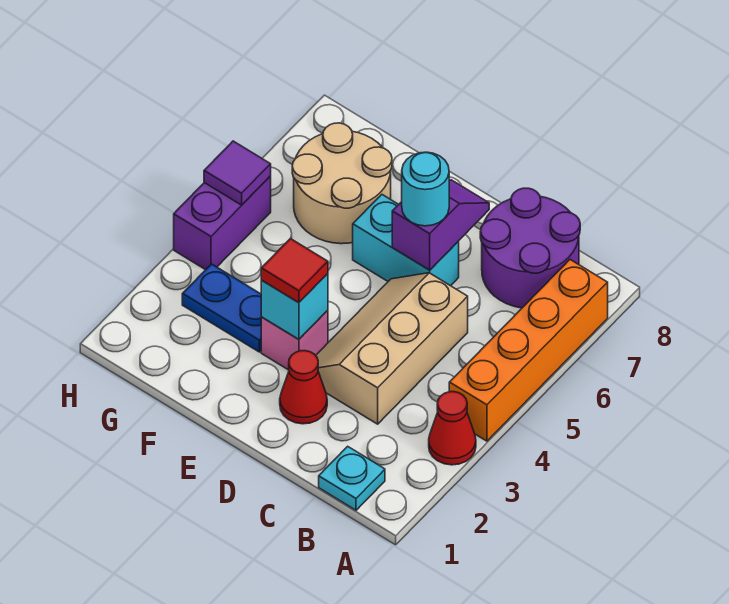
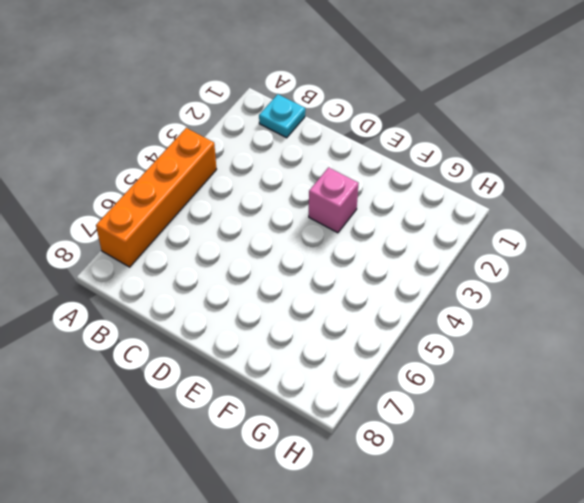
none -> red 1x1 cone [429,392,476,465]
none -> purple 2x2 round brick [480,188,580,308]
none -> tan 2x3 slope [316,273,468,424]

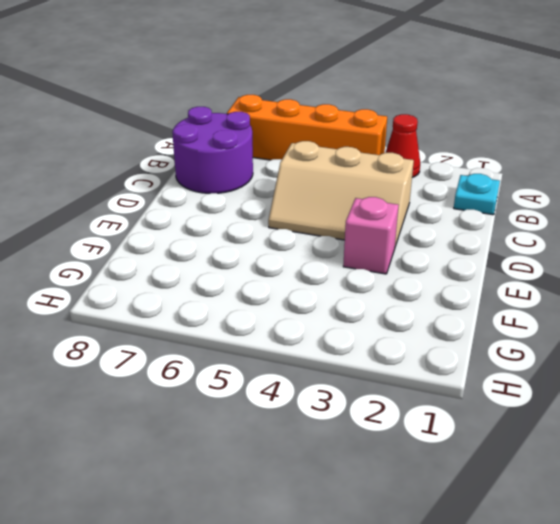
none -> red 1x1 cone [280,351,327,424]
none -> cyan 1x2 brick [353,195,459,286]
none -> blue 1x2 plate [182,264,261,352]

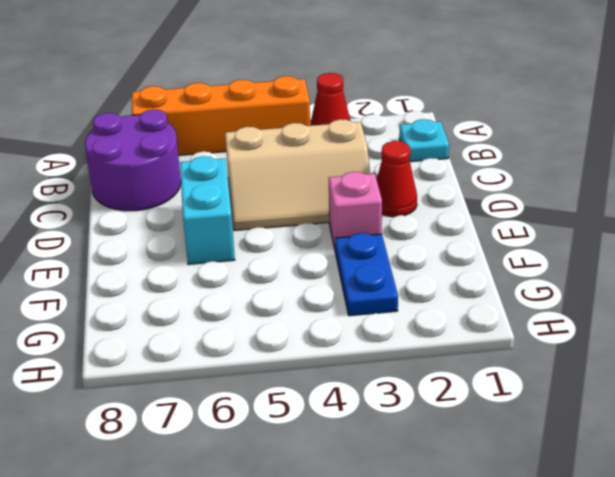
none -> tan 2x2 round brick [292,123,392,244]
none -> purple 1x2 brick [174,176,271,270]
none -> purple 1x2 slope [392,180,489,270]

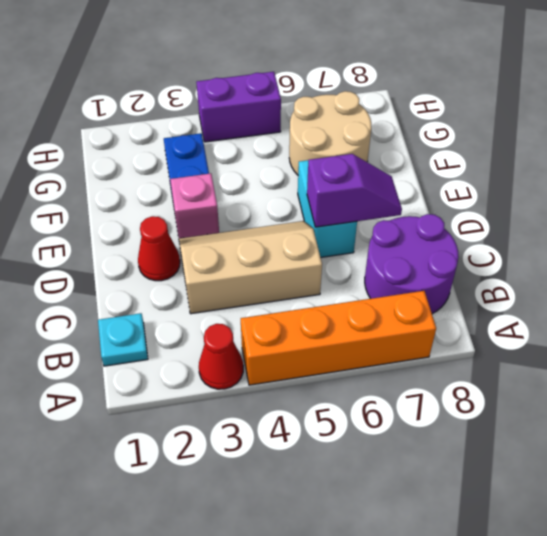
none -> cyan 1x1 brick [261,274,328,339]
none -> purple 1x1 tile [204,141,271,205]
none -> cyan 1x1 round brick [402,152,449,226]

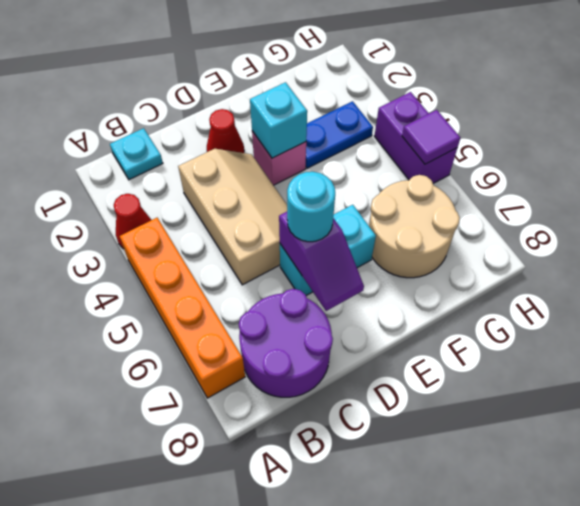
none -> red 1x1 tile [261,238,328,303]

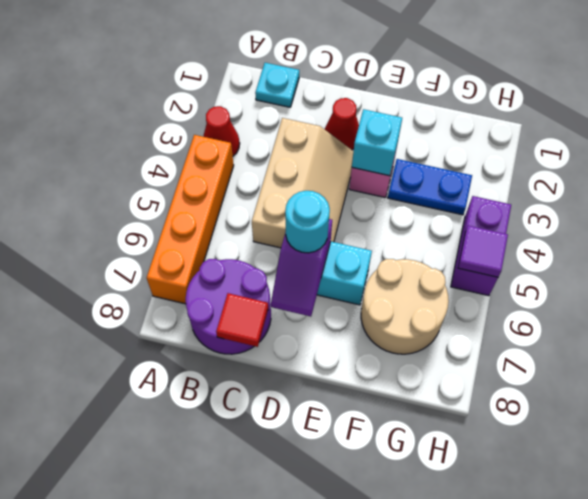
red 1x1 tile [216,293,268,347] -> red 1x1 tile moved to [261,238,328,303]

